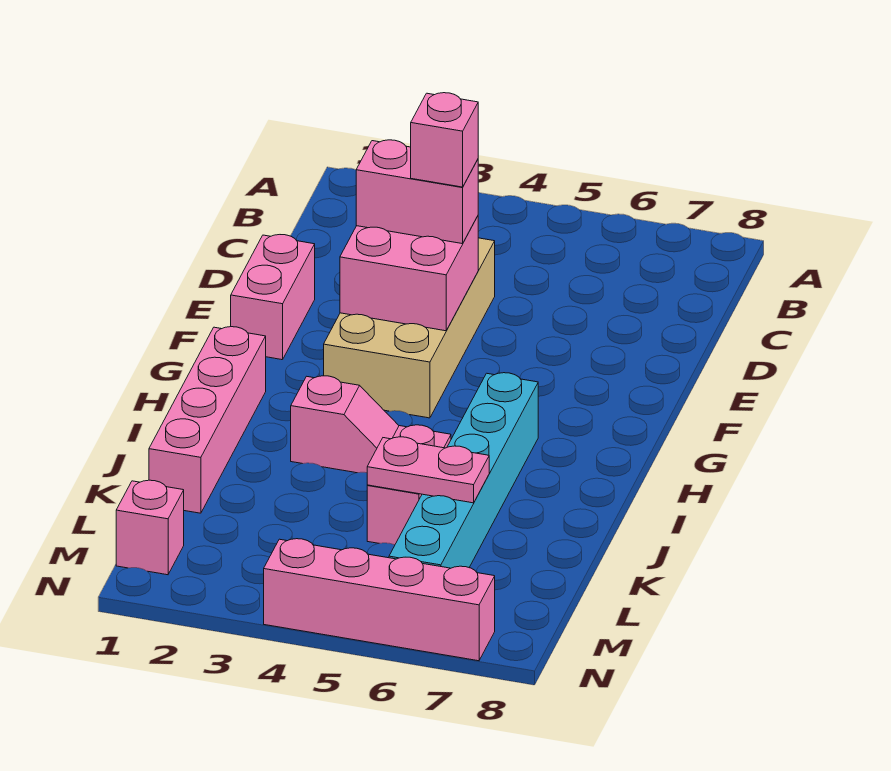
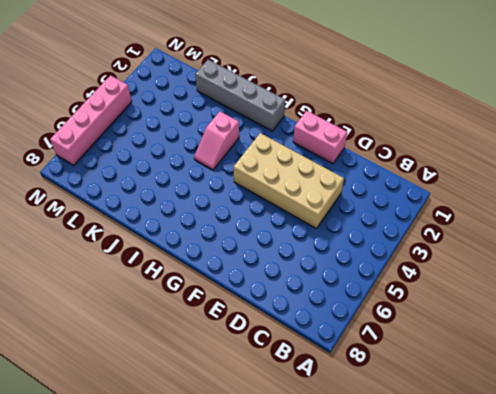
grey 1x4 brick [195,60,285,131] -> pink 1x4 brick [149,327,266,513]
none -> cyan 1x6 brick [389,373,538,568]
none -> pink 1x2 brick [367,425,451,545]
none -> pink 1x1 brick [116,480,184,575]

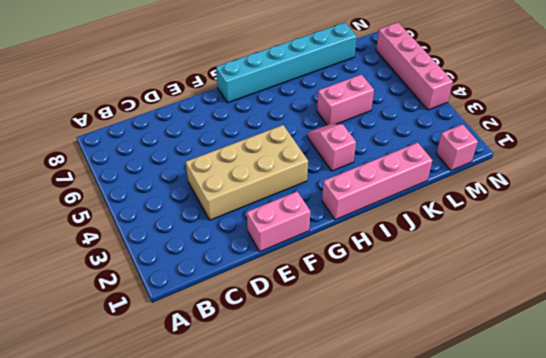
cyan 1x6 brick [216,23,357,103] -> cyan 1x6 brick moved to [389,373,538,568]
none -> pink 2x2 brick [340,216,478,331]
none -> pink 1x2 plate [367,437,489,503]
none -> pink 1x2 brick [356,140,478,244]

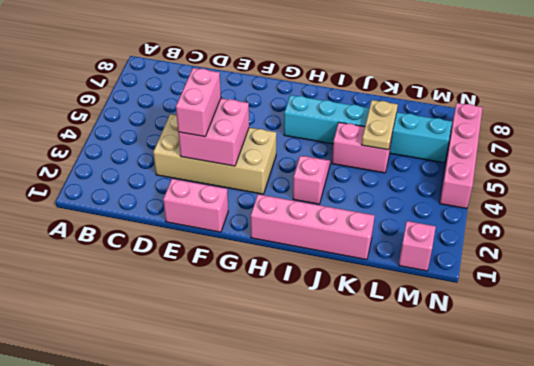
tan 1x2 plate [362,100,398,150] -> pink 1x2 plate [367,437,489,503]
none -> pink 1x1 brick [411,93,478,187]

